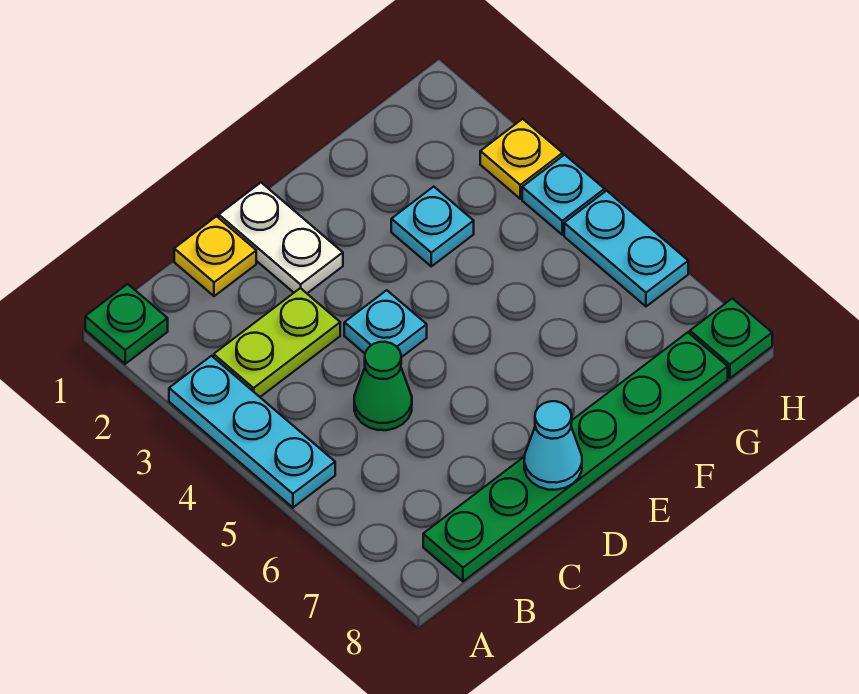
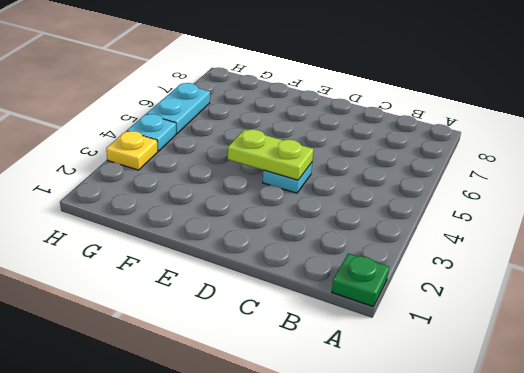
lime 1x2 plate [228,129,313,180] -> lime 1x2 plate moved to [214,288,340,397]
none -> cyan 1x3 plate [169,356,335,508]
none -> green 1x6 plate [423,332,728,581]
none -> yellow 1x1 plate [174,216,256,296]

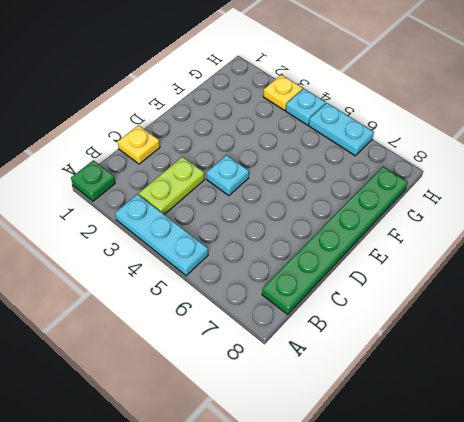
none -> green 1x1 cone [354,342,412,430]
none -> white 1x2 plate [219,183,343,293]
none -> cyan 1x1 plate [391,187,474,266]

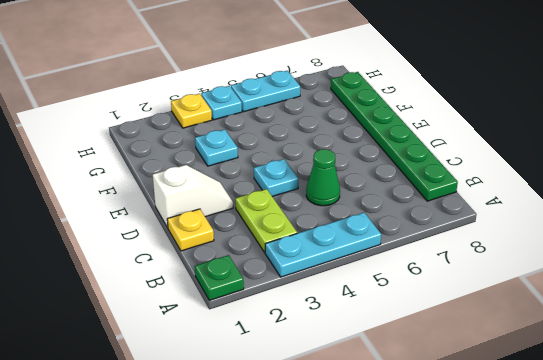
white 1x2 slope [153,165,233,228] -> white 1x2 plate [219,183,343,293]
none -> green 1x1 plate [690,298,772,378]
none -> cyan 1x1 cone [524,401,582,490]

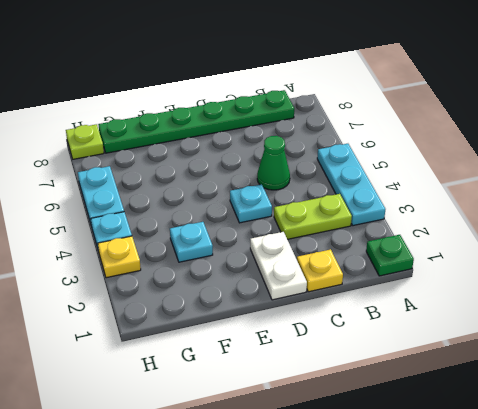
lime 1x1 plate [66,124,104,159] -> green 1x1 plate [690,298,772,378]
none -> cyan 1x1 cone [524,401,582,490]

